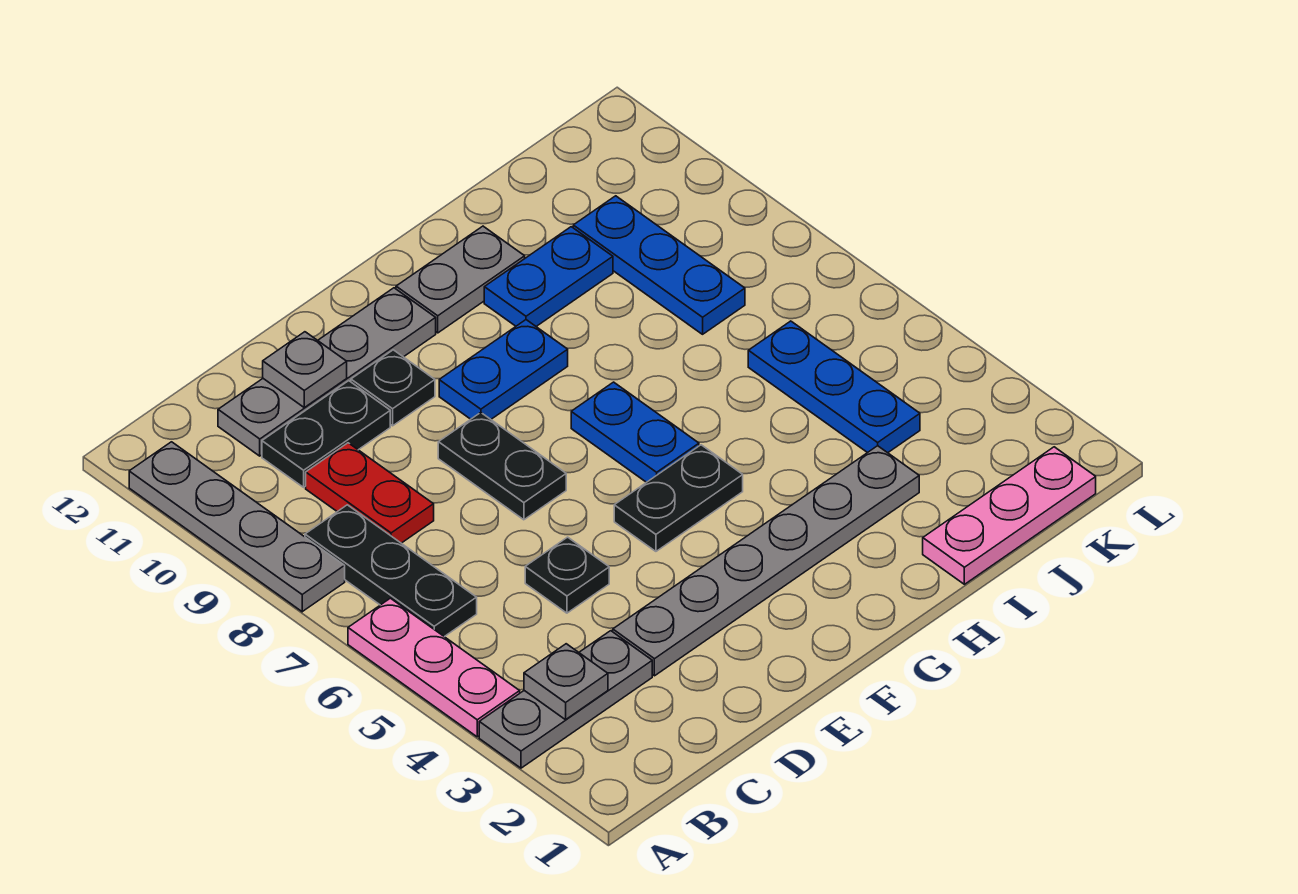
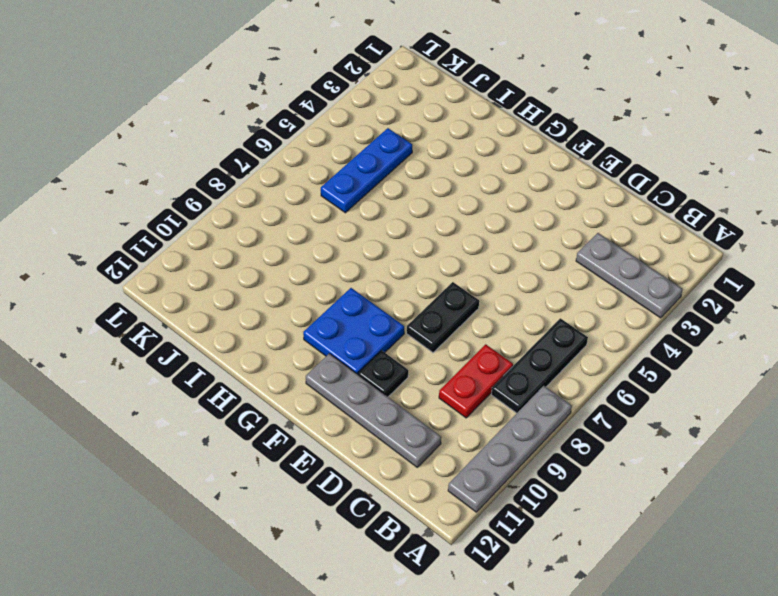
blue 2x2 plate [303,288,404,374] -> blue 1x2 plate [439,320,568,419]
none -> pink 1x3 plate [348,598,520,737]
none -> black 1x2 plate [262,381,390,487]
none -> grey 1x6 plate [613,446,919,676]

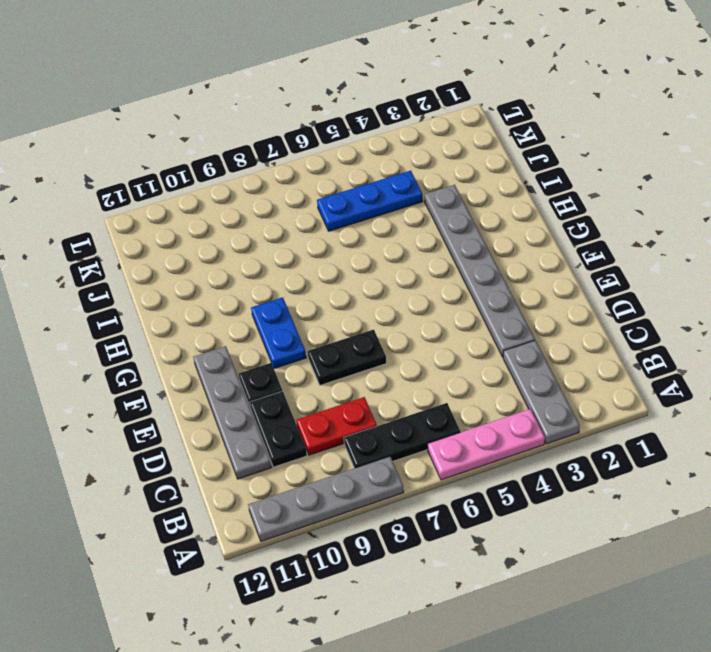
none -> black 1x1 plate [525,537,609,613]
none -> black 1x2 plate [614,445,743,551]
none -> blue 1x2 plate [571,382,699,482]

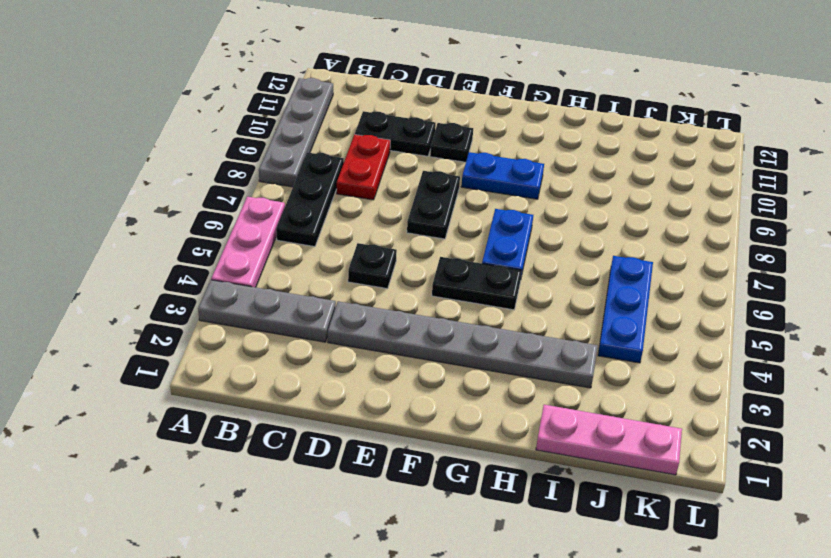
none -> grey 1x4 plate [218,288,436,456]
none -> grey 1x2 plate [396,226,525,333]
none -> blue 1x2 plate [484,227,613,326]

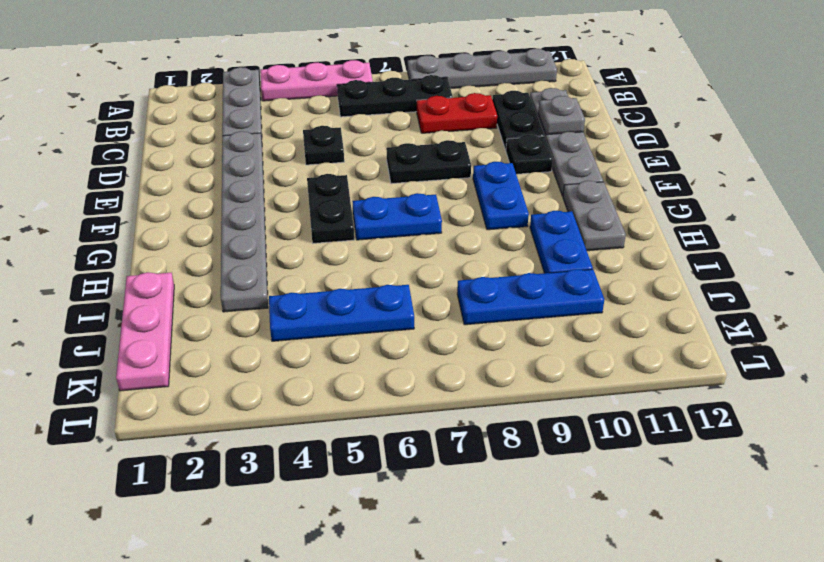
none -> grey 1x1 plate [524,644,608,720]

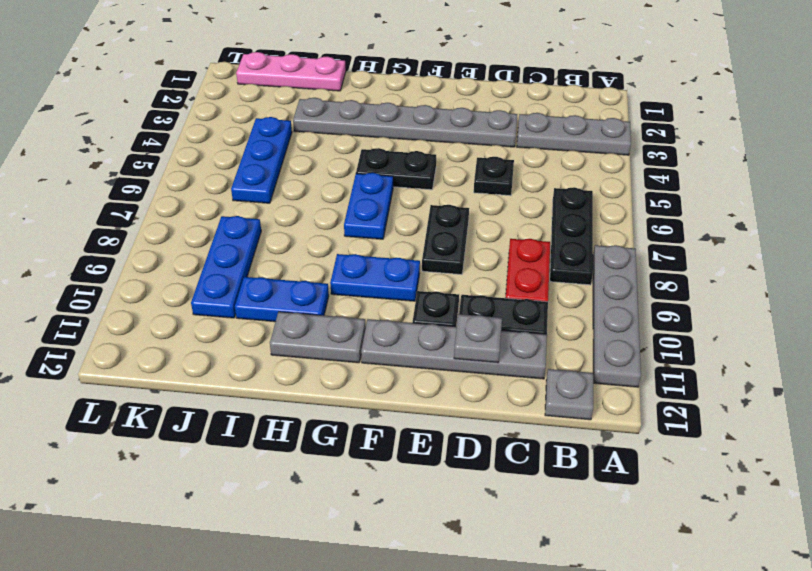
grey 1x1 plate [545,369,593,420] -> grey 1x1 plate moved to [524,644,608,720]
none -> pink 1x3 plate [348,598,520,737]

